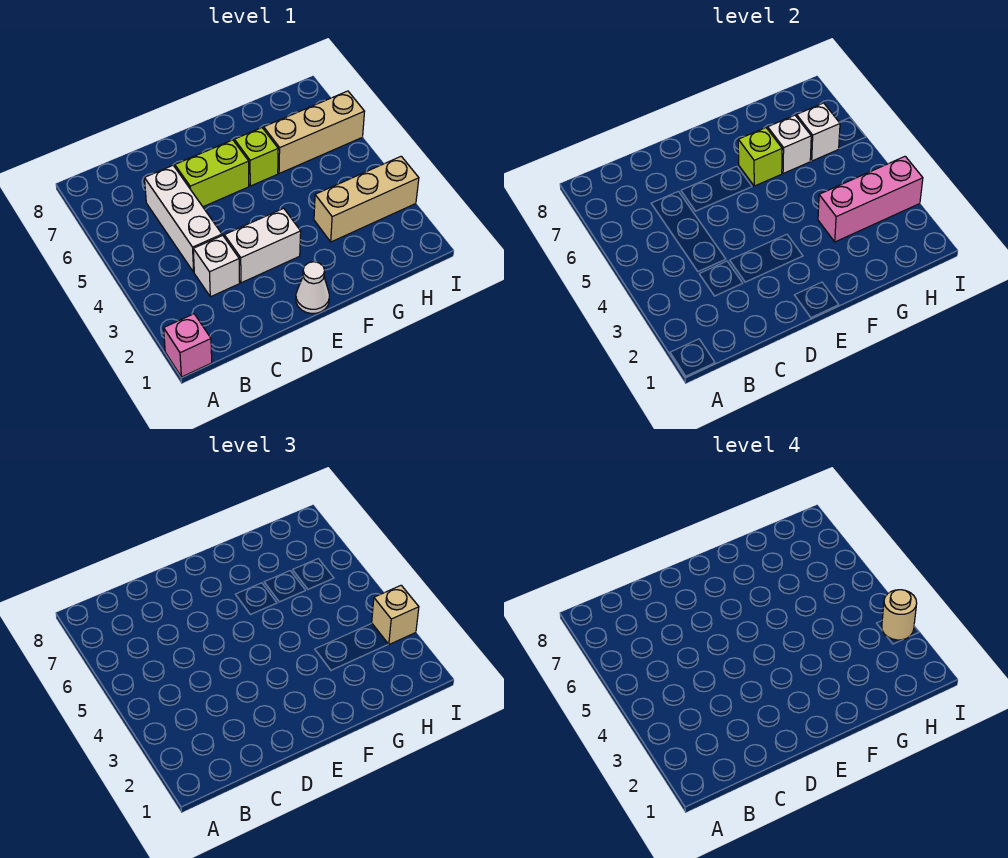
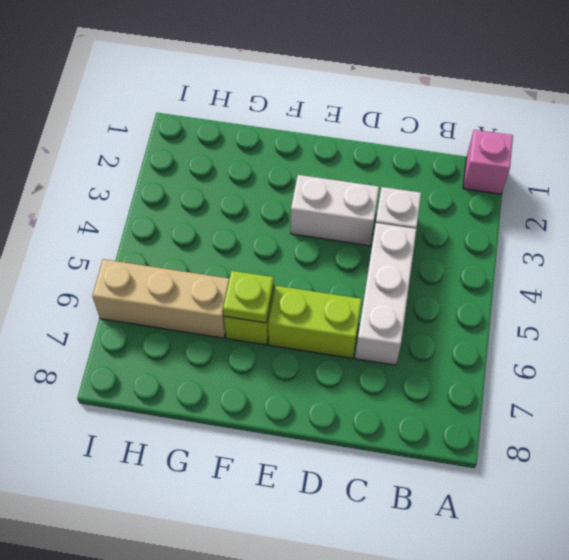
lime 1x1 plate [223,271,274,323] -> lime 1x1 brick [738,128,782,186]
none -> white 1x1 cone [296,262,329,313]
none -> tan 1x3 brick [314,156,419,242]
none -> pink 1x3 brick [818,156,923,242]

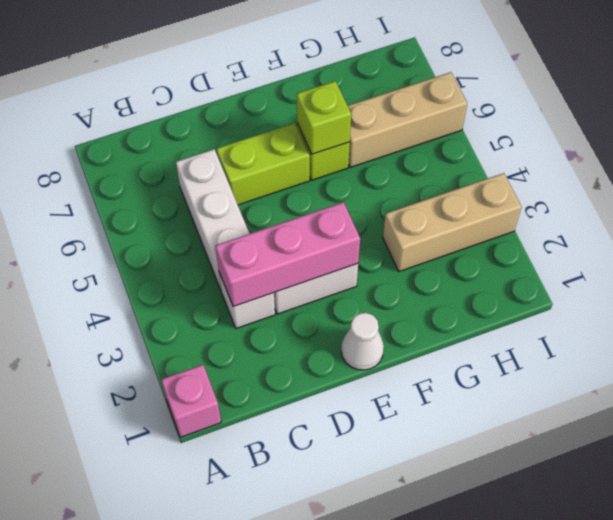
pink 1x3 brick [216,202,360,307] -> pink 1x3 brick moved to [818,156,923,242]
none -> white 1x1 brick [768,115,811,174]
none -> white 1x1 brick [796,103,840,161]
none -> tan 1x1 brick [372,585,419,644]

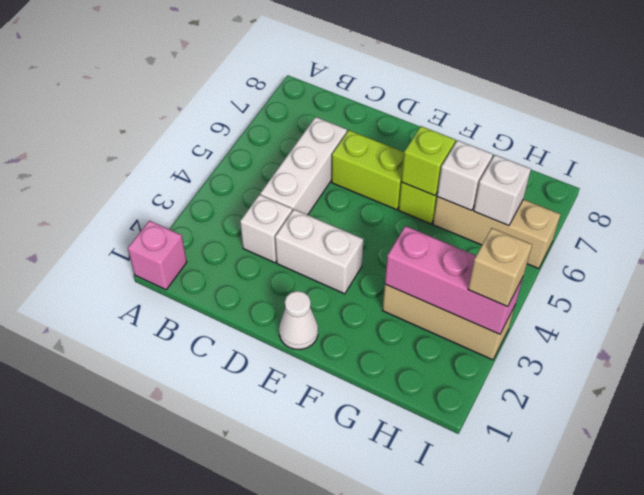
none -> tan 1x1 round brick [882,590,917,640]

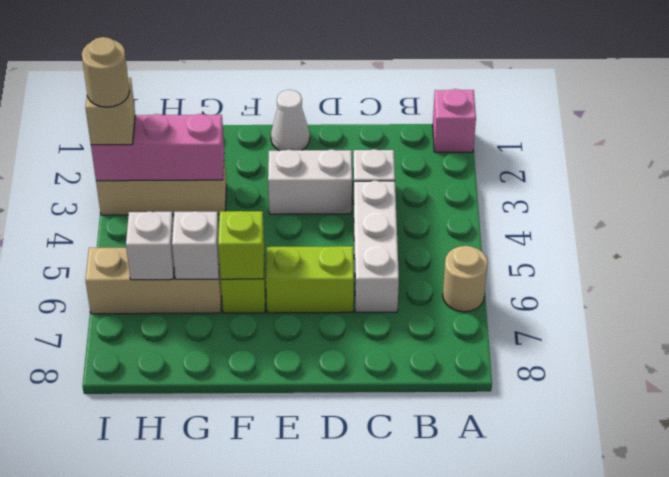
tan 1x1 round brick [443,246,488,312] -> none

